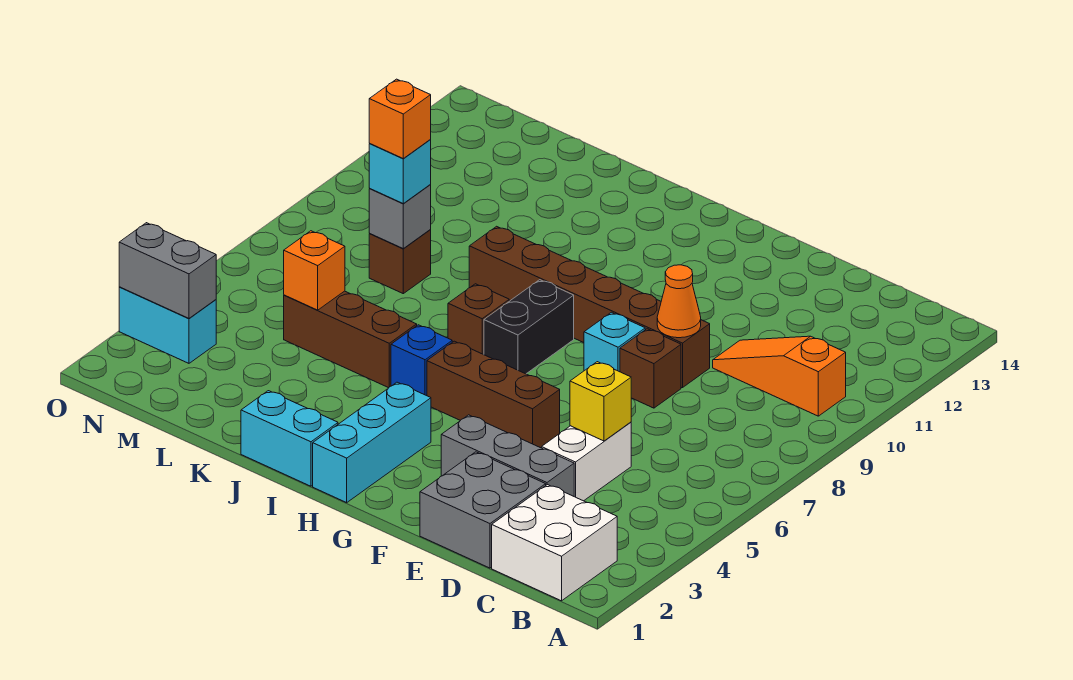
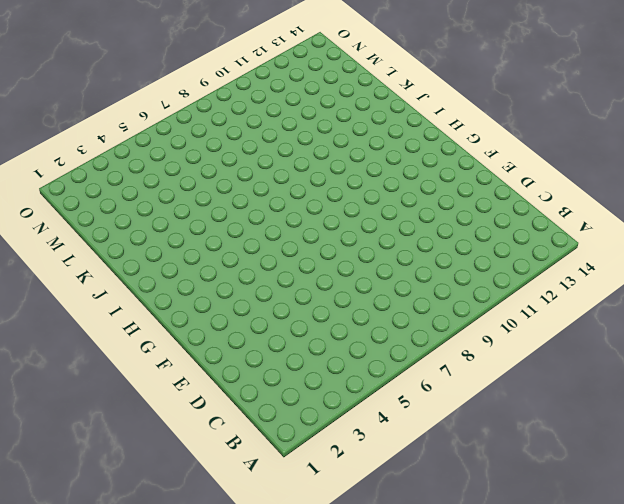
none -> white 2x2 brick [492,485,617,601]
none -> orange 1x3 slope [713,336,846,416]
none -> grey 2x2 brick [420,452,546,568]

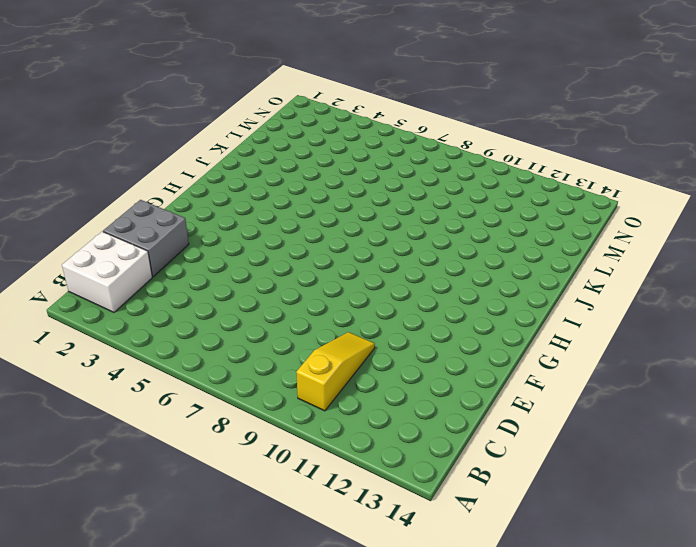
yellow 1x3 slope [296,332,375,411] -> orange 1x3 slope [713,336,846,416]
none -> grey 1x3 brick [441,415,574,496]
none -> white 1x2 brick [542,422,631,501]
none -> brown 1x1 brick [620,329,681,408]

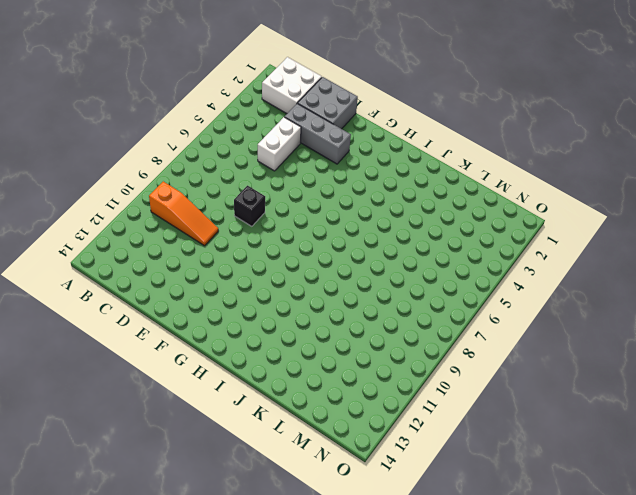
black 1x1 brick [234,186,265,226] -> brown 1x1 brick [620,329,681,408]
none -> brown 1x6 brick [469,226,710,388]
none -> brown 1x3 brick [427,341,560,448]
none -> cyan 1x1 brick [584,312,645,372]

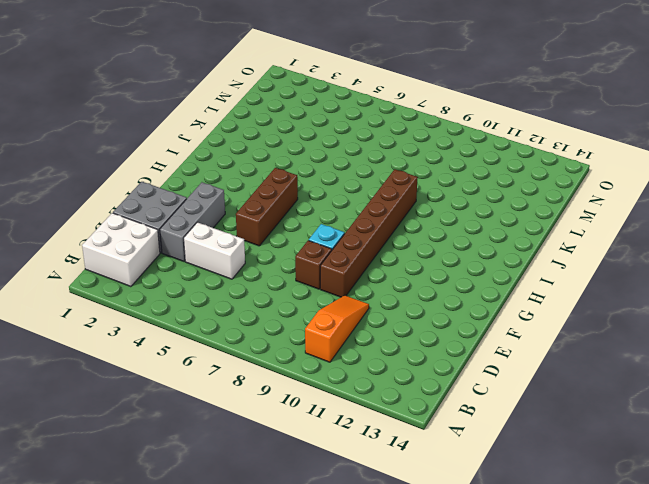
none -> cyan 1x3 brick [313,382,431,503]
none -> black 1x2 brick [484,280,574,374]
none -> cyan 1x2 brick [241,391,338,486]

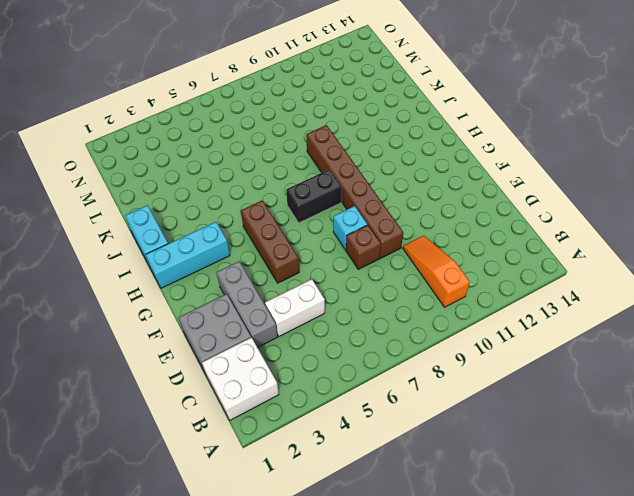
none -> blue 1x1 brick [391,325,452,396]
none -> brown 1x1 brick [448,284,509,355]
none -> brown 1x3 brick [284,291,417,388]

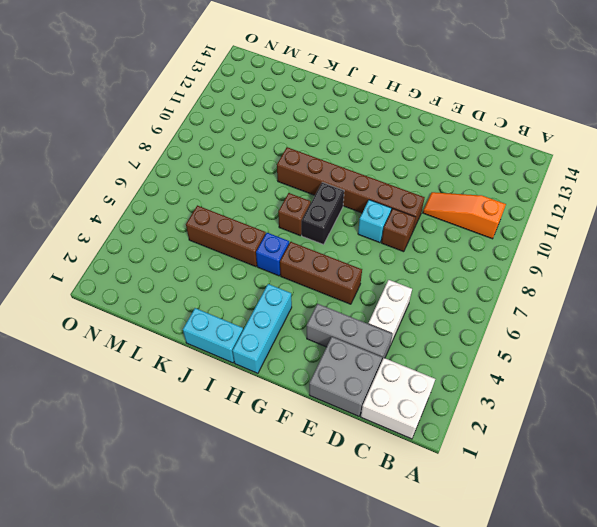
none -> brown 1x1 brick [369,230,431,294]
none -> cyan 1x2 brick [119,287,216,363]
none -> yellow 1x1 brick [570,362,631,441]

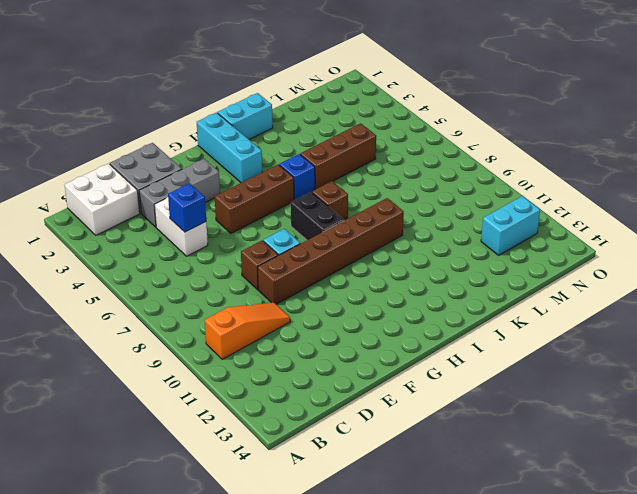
blue 1x1 brick [168,183,206,232] -> yellow 1x1 brick [570,362,631,441]
cyan 1x2 brick [481,196,540,255] -> cyan 1x2 brick moved to [119,287,216,363]
none -> brown 1x1 brick [369,230,431,294]
none -> orange 1x1 cone [657,265,701,338]
none -> orange 1x1 brick [284,231,345,310]

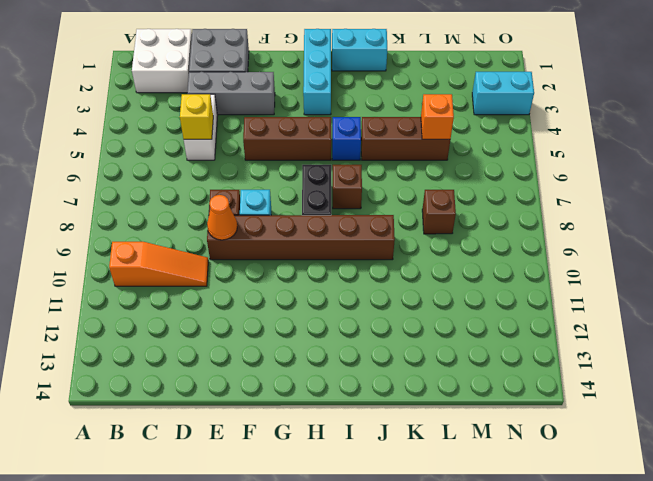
none -> grey 1x1 brick [369,185,431,248]
none -> grey 1x2 brick [119,223,216,319]
none -> cyan 1x1 brick [369,140,431,204]

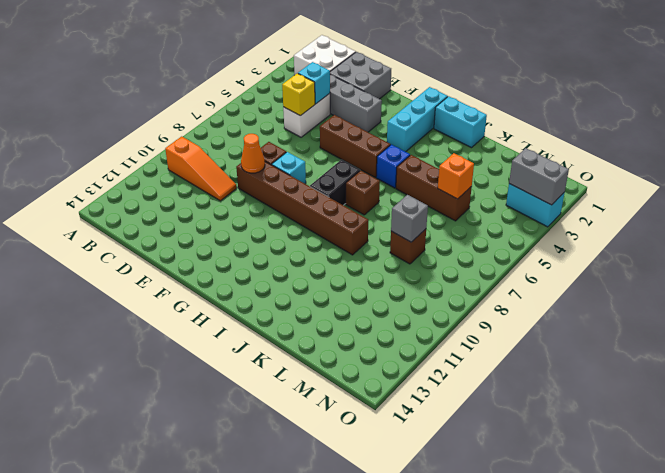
cyan 1x1 brick [298,62,330,104] -> cyan 1x1 brick moved to [369,140,431,204]
none -> orange 1x1 brick [369,79,431,158]

